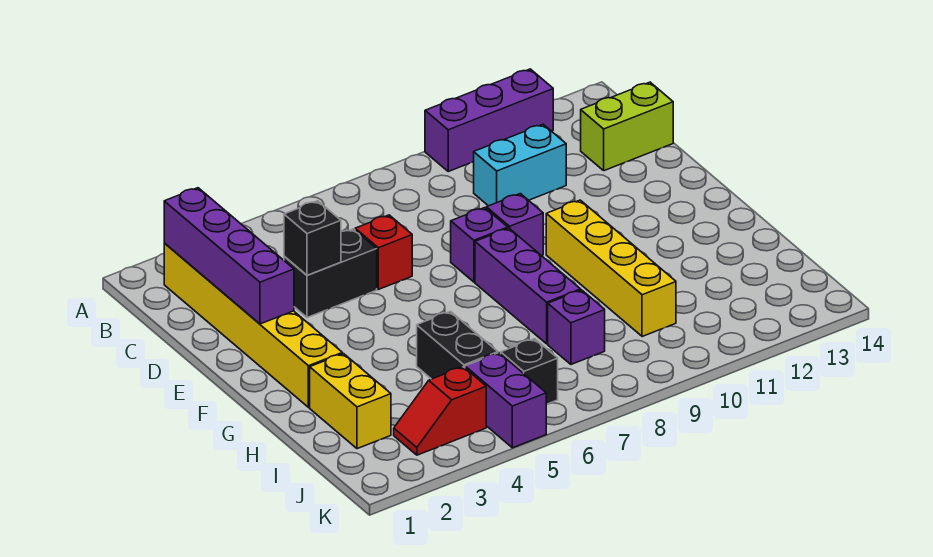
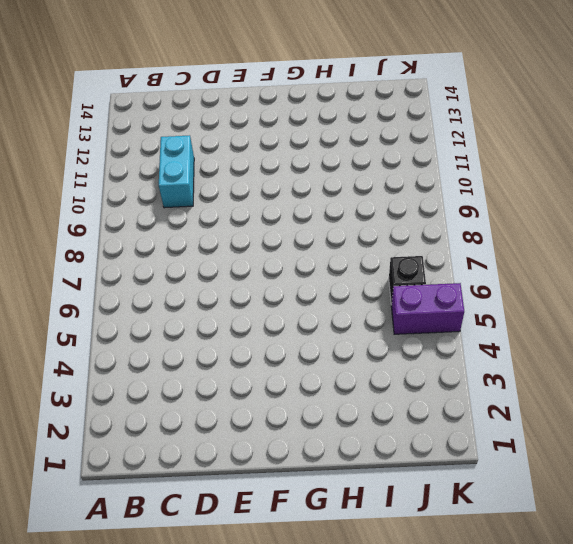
none -> purple 1x3 brick [425,69,553,171]
none -> yellow 1x6 brick [164,243,342,407]
none -> lime 1x2 brick [581,82,673,171]

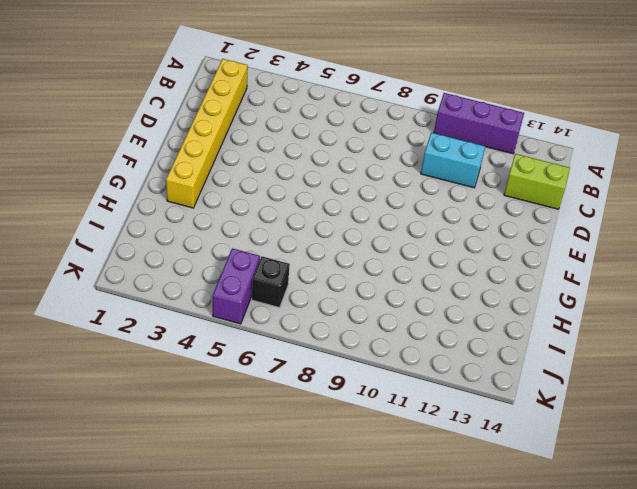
none -> black 1x2 brick [284,229,377,318]
none -> red 1x1 brick [355,215,412,289]
none -> purple 1x1 brick [451,208,508,282]

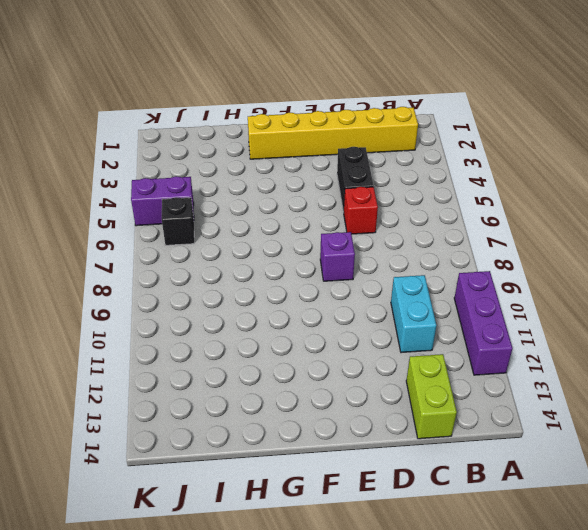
none -> purple 1x1 brick [486,194,543,256]
none -> purple 1x3 brick [475,228,581,344]
none -> yellow 1x4 brick [546,200,676,337]

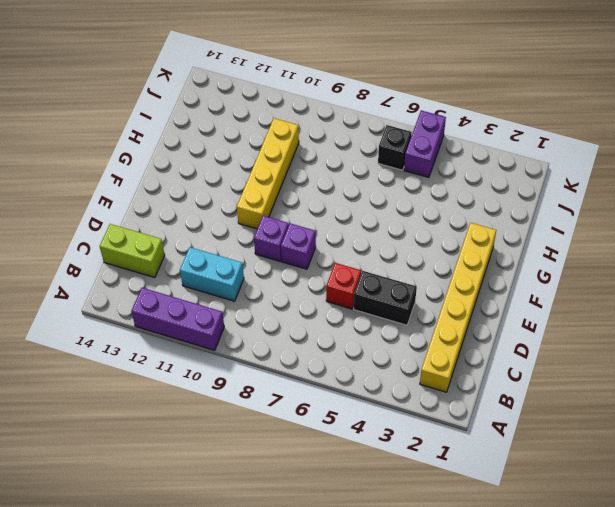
none -> purple 1x3 brick [475,228,581,344]
none -> yellow 1x2 brick [310,354,391,449]
none -> black 1x2 brick [417,312,498,379]

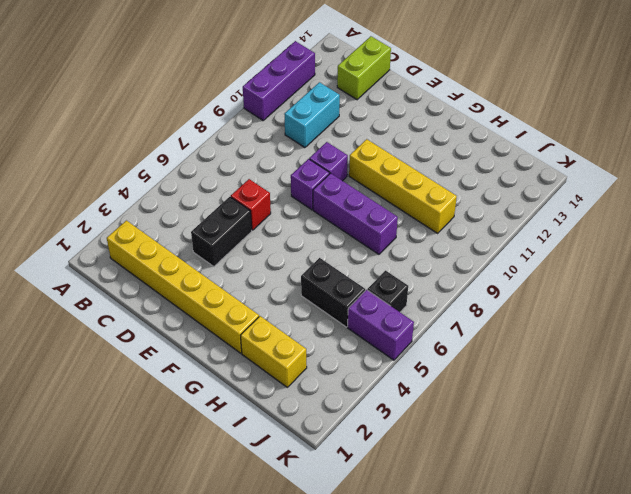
none -> purple 1x1 brick [548,290,605,364]
none -> red 1x2 slope [394,367,486,455]
none -> purple 1x4 brick [164,188,294,324]

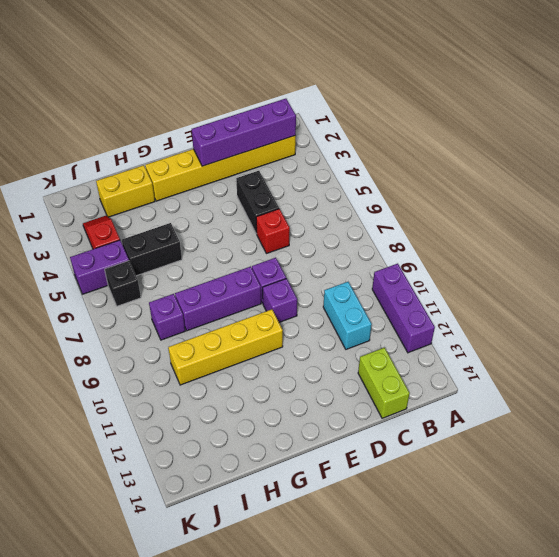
none -> black 1x1 brick [284,201,341,275]

